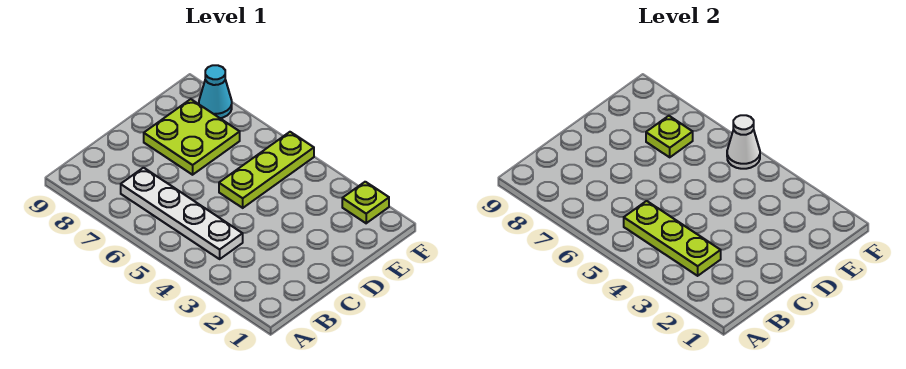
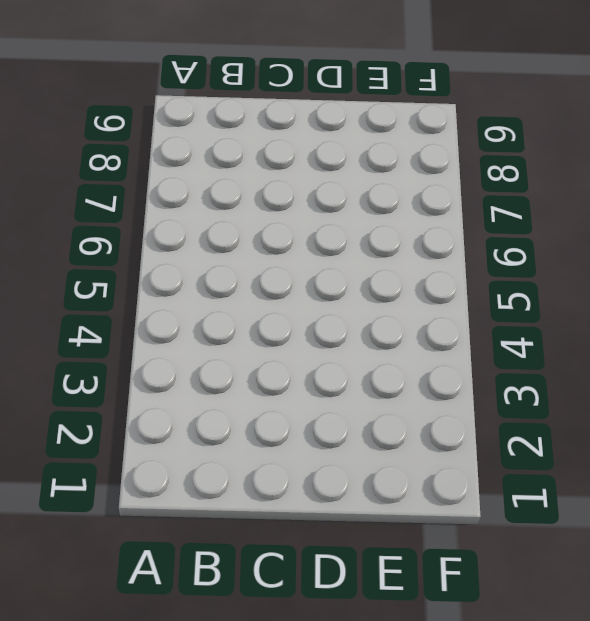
none -> white 1x4 plate [121,168,243,259]
none -> lime 1x3 plate [219,132,314,208]

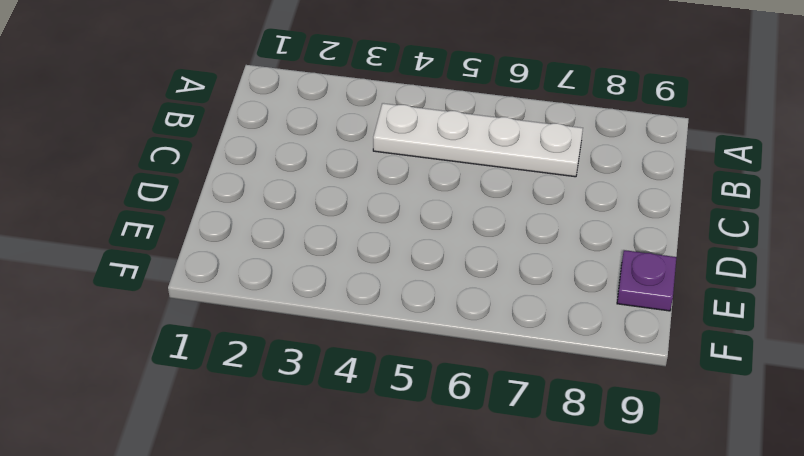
purple 1x1 plate [617,250,676,311] -> none
none -> lime 1x3 plate [219,132,314,208]
none -> lime 2x2 plate [144,99,240,175]

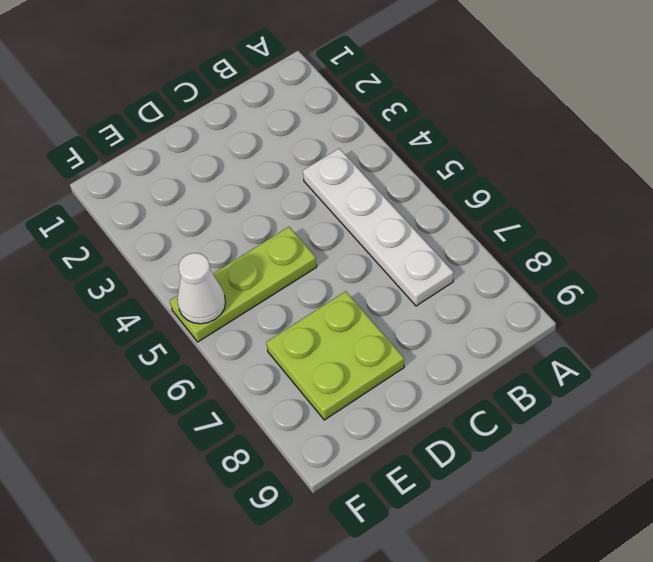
none -> lime 1x1 plate [342,182,389,223]
none -> cyan 1x1 cone [199,65,232,118]

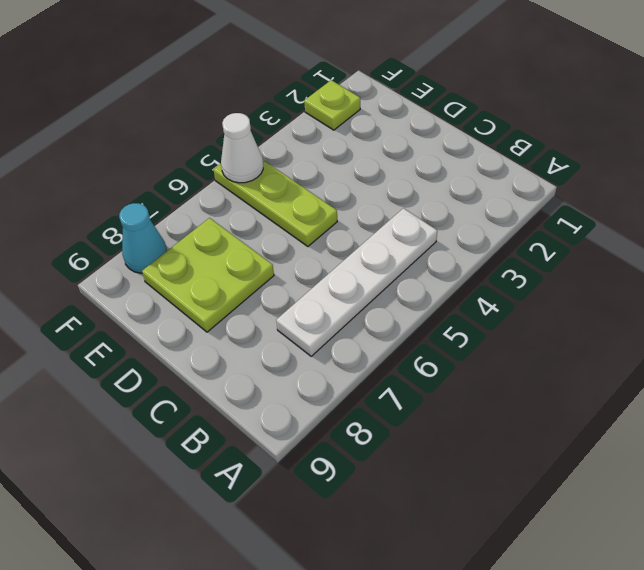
none -> lime 1x3 plate [624,201,721,276]
none -> lime 1x1 plate [646,116,693,157]

